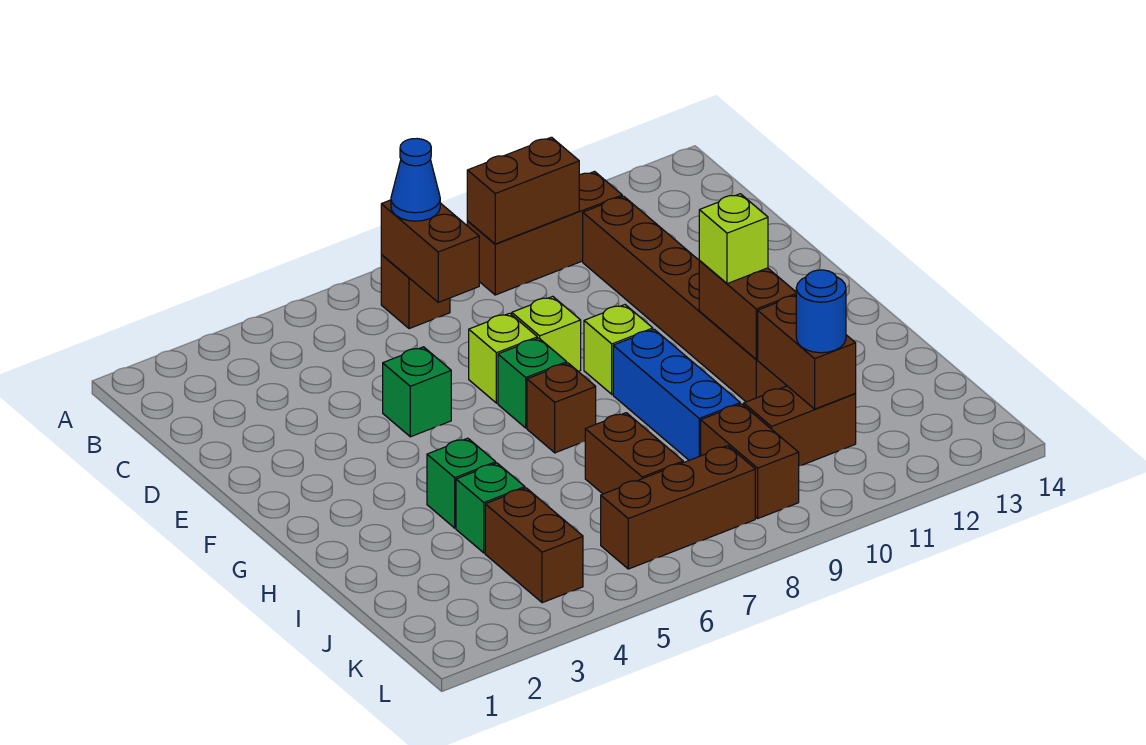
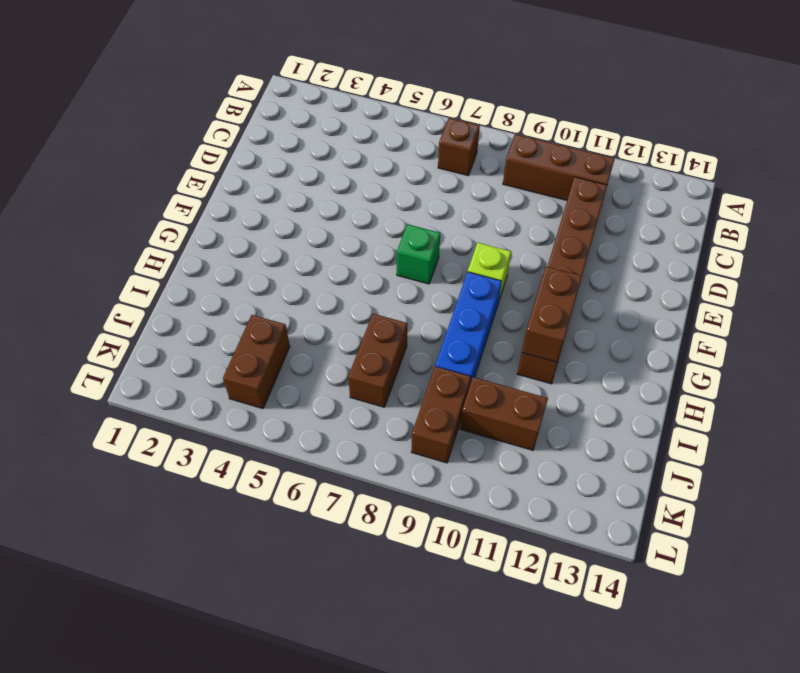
none -> green 1x1 brick [383,347,451,437]
none -> lime 1x1 brick [469,313,537,403]
none -> lime 1x1 brick [512,296,581,371]

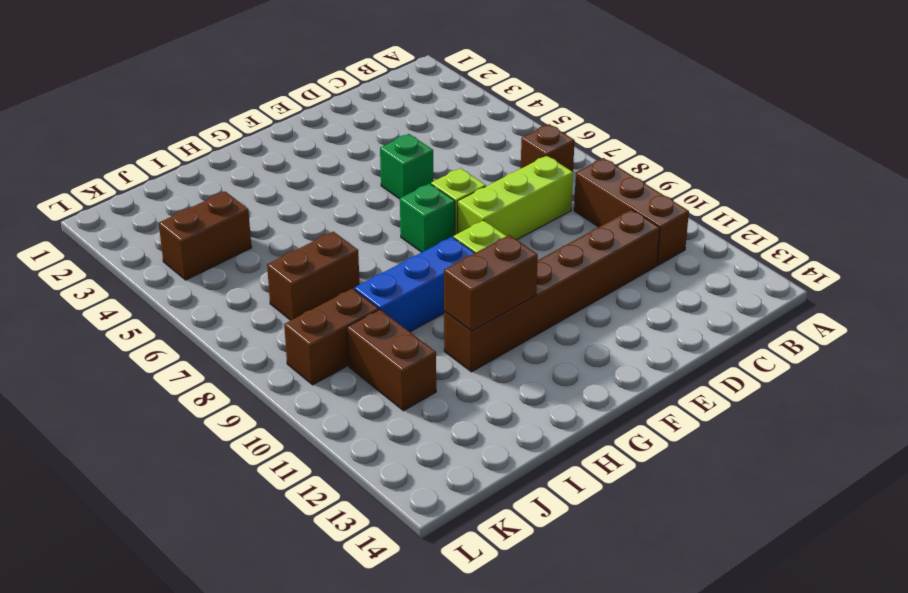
lime 1x3 brick [458,156,573,240] -> lime 1x1 brick [512,296,581,371]
none -> brown 1x1 brick [527,363,596,453]
none -> green 1x1 brick [427,438,496,528]
none -> green 1x1 brick [456,463,525,553]

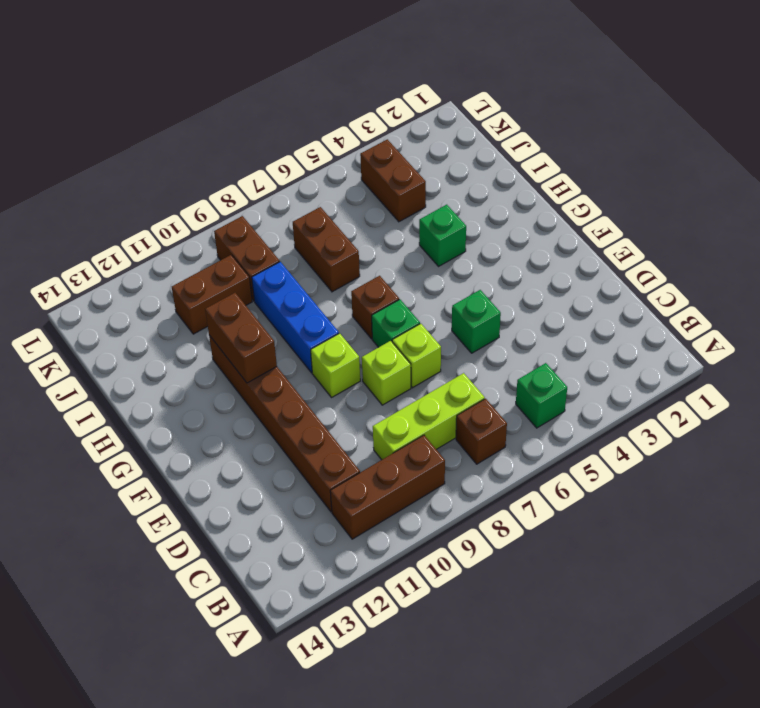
green 1x1 brick [516,363,567,428] -> green 1x1 brick moved to [456,463,525,553]
lime 1x3 brick [373,373,485,460] -> none
none -> brown 1x3 brick [601,446,755,569]
none -> brown 1x2 brick [381,200,479,302]
none -> brown 1x2 brick [467,137,579,244]

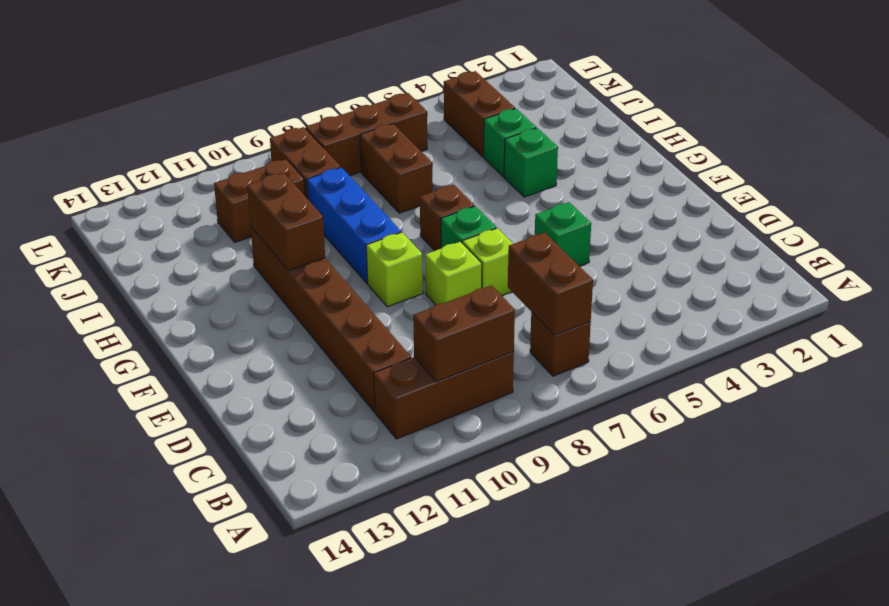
none -> brown 1x2 brick [758,296,856,409]
none -> blue 1x1 cone [391,139,440,221]
none -> lime 1x1 brick [699,194,768,284]

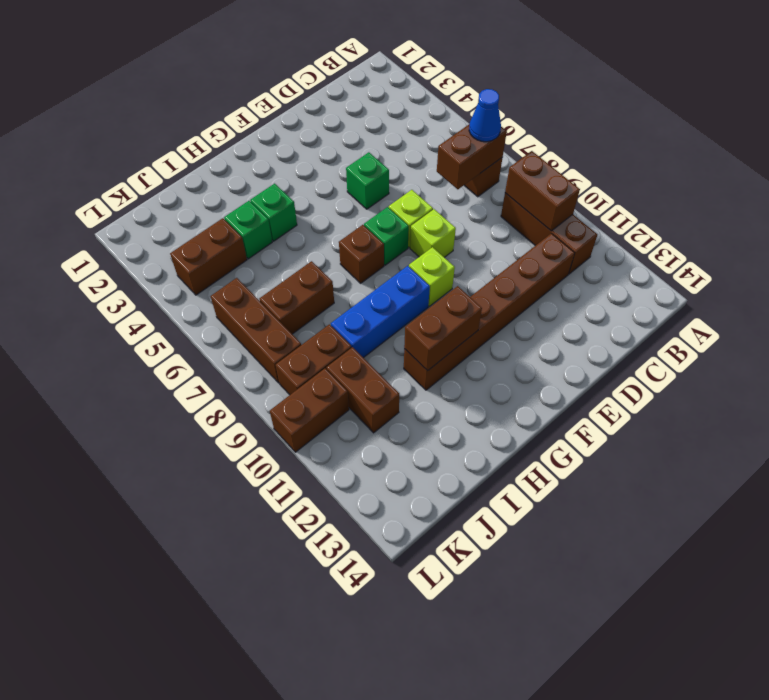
brown 1x2 brick [270,369,349,452] -> brown 1x2 brick moved to [758,296,856,409]
none -> lime 1x1 brick [699,194,768,284]
none -> blue 1x1 round brick [796,270,846,353]

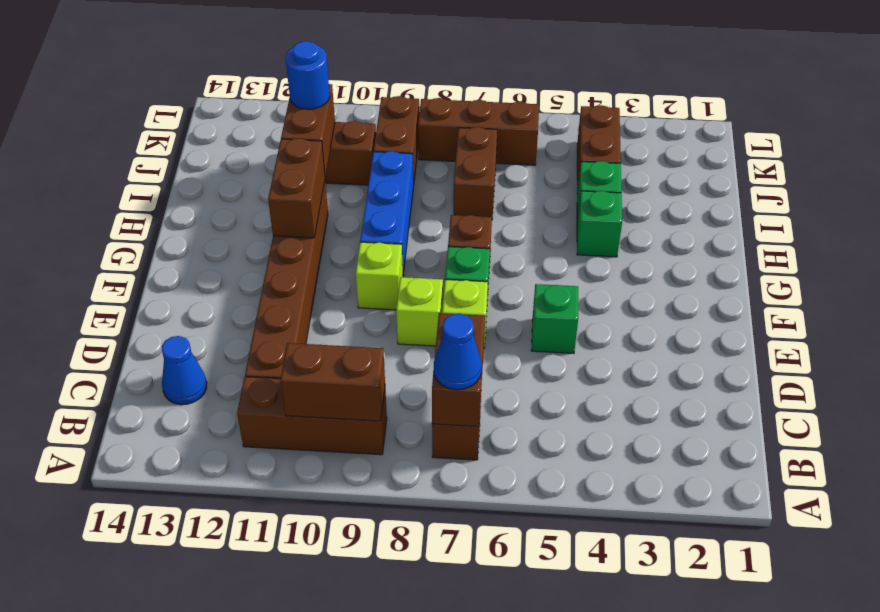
blue 1x1 cone [162,336,207,405] -> none
none -> lime 1x1 brick [699,194,768,284]

